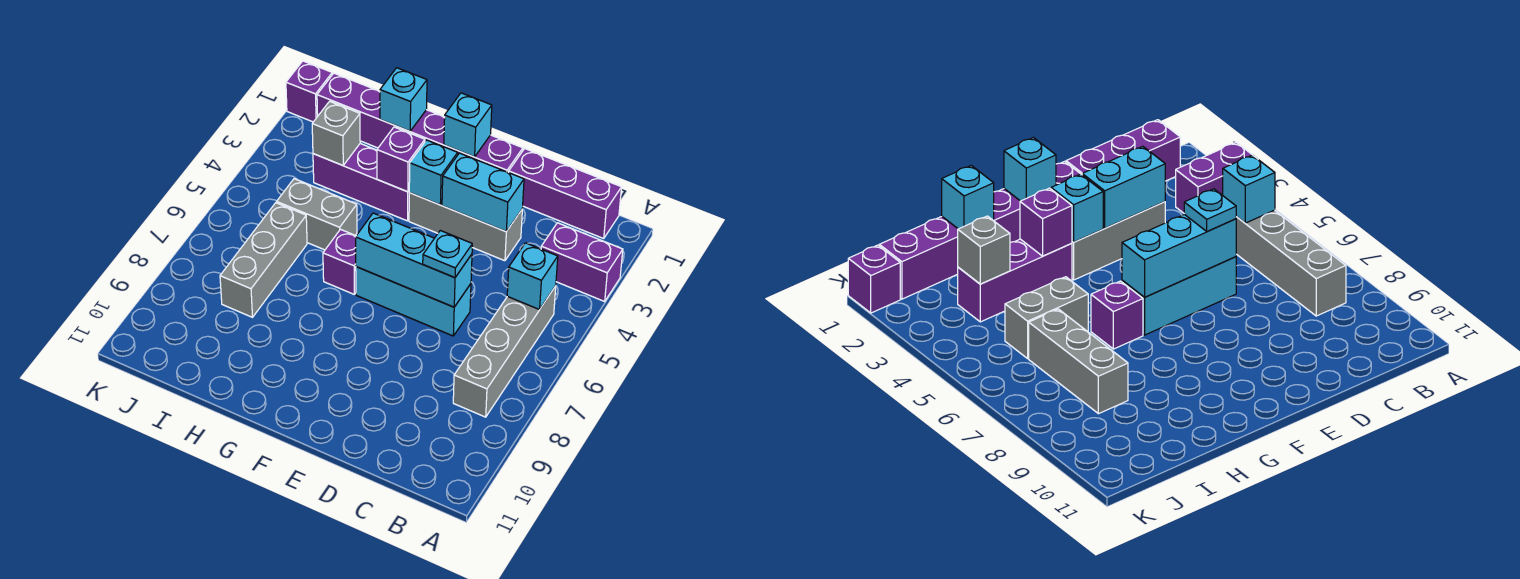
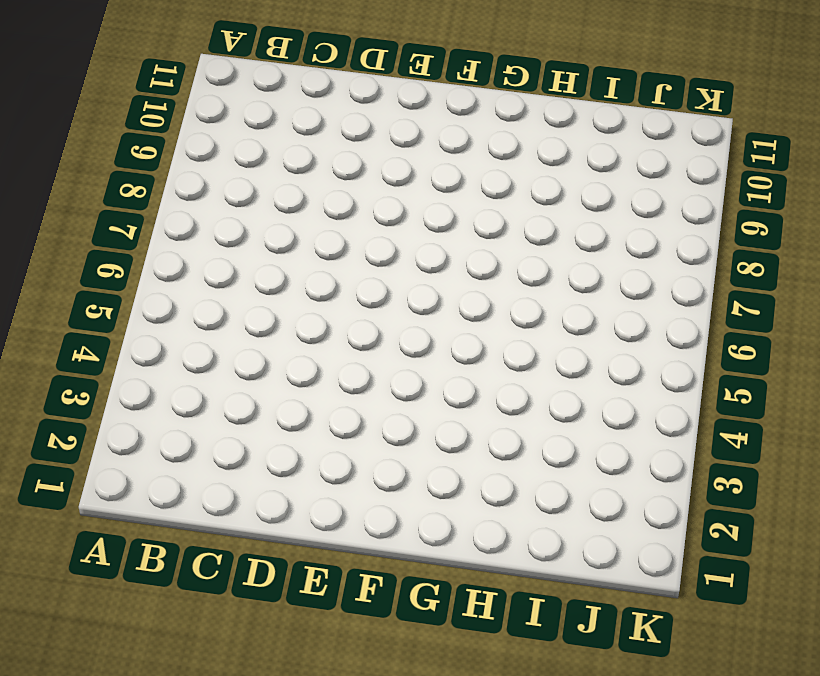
none -> purple 1x2 brick [541,223,623,301]
none -> purple 1x3 brick [509,149,622,238]
none -> grey 1x4 brick [453,286,556,417]

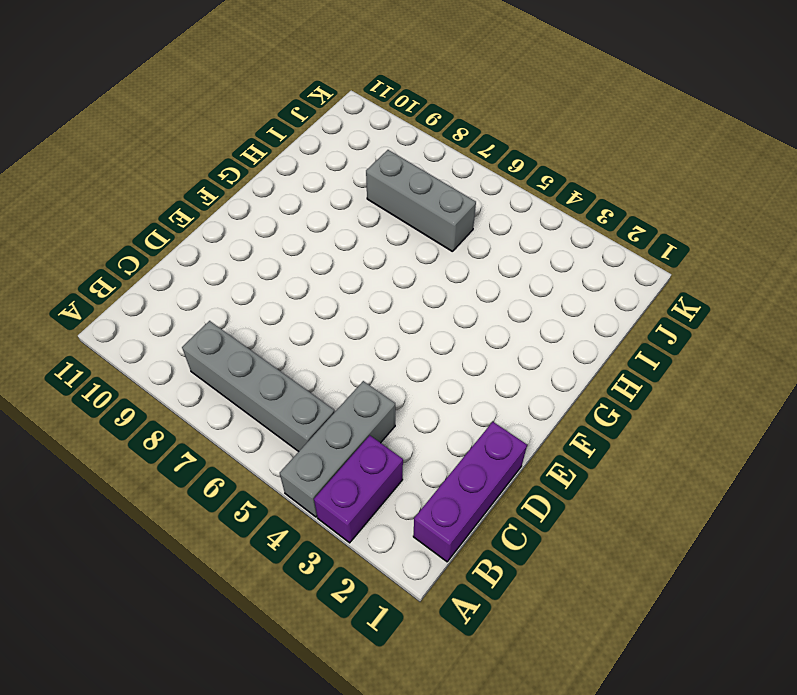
grey 1x3 brick [280,381,395,517] -> grey 1x3 brick moved to [409,193,522,261]
none -> cyan 1x3 brick [356,267,471,336]
none -> purple 1x6 brick [317,73,523,172]
none -> purple 1x3 brick [313,143,410,221]

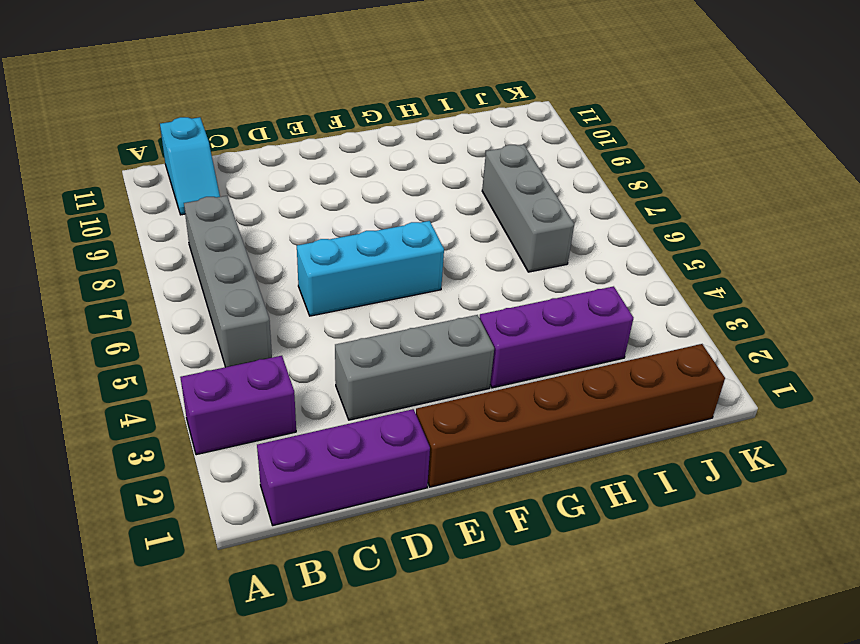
cyan 1x2 slope [160,117,220,215] -> none
brown 1x6 brick [416,344,725,487] -> purple 1x6 brick [317,73,523,172]
none -> purple 1x1 brick [323,229,356,294]
none -> grey 1x2 brick [277,179,357,250]
none -> purple 1x1 brick [286,61,332,122]

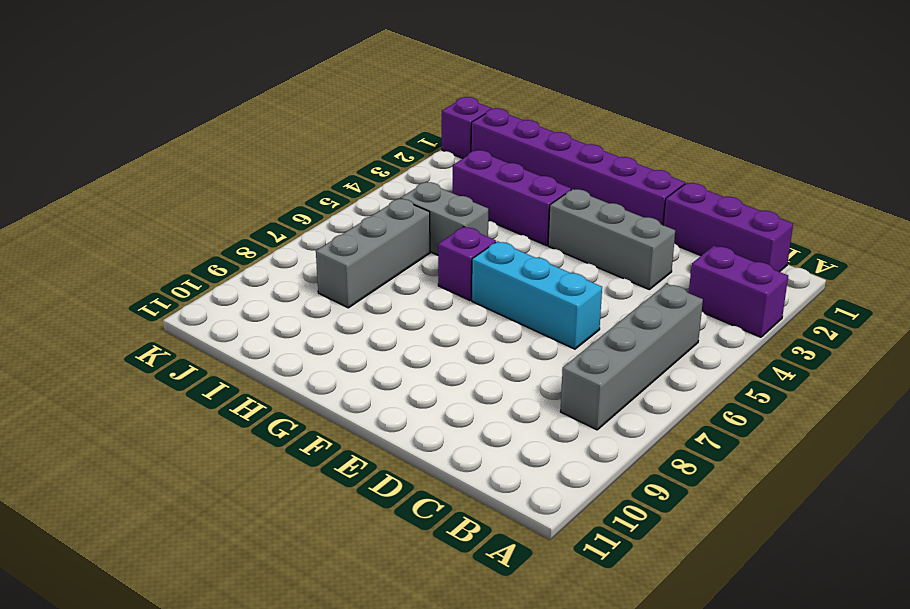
none -> cyan 1x1 brick [507,243,558,310]
none -> cyan 1x2 brick [442,153,524,232]
none -> cyan 1x3 brick [356,213,472,307]

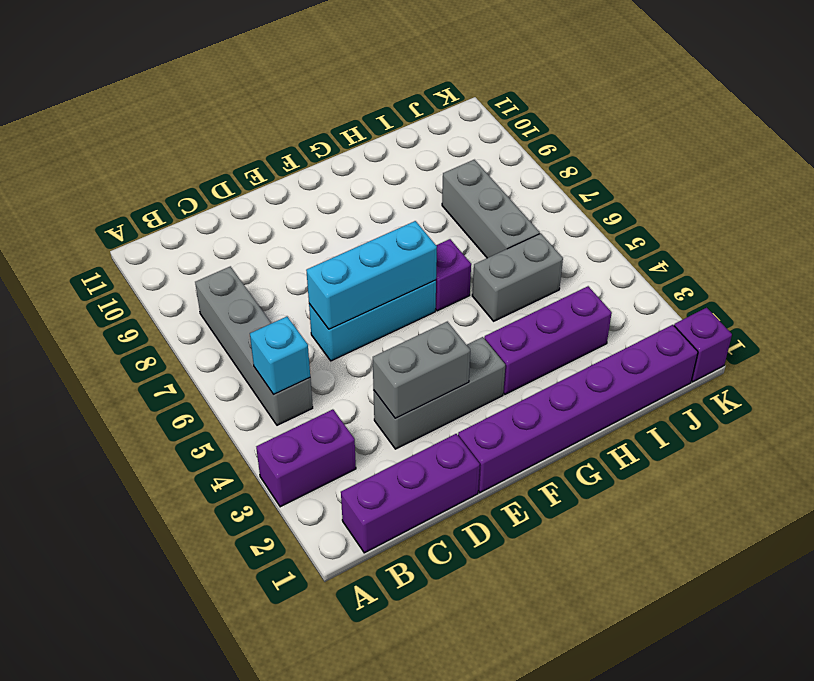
grey 1x2 brick [373,322,470,418] -> cyan 1x2 brick [442,153,524,232]
none -> cyan 1x1 brick [444,93,492,157]
none -> cyan 1x1 brick [409,140,458,205]
none -> purple 1x1 brick [377,127,425,192]

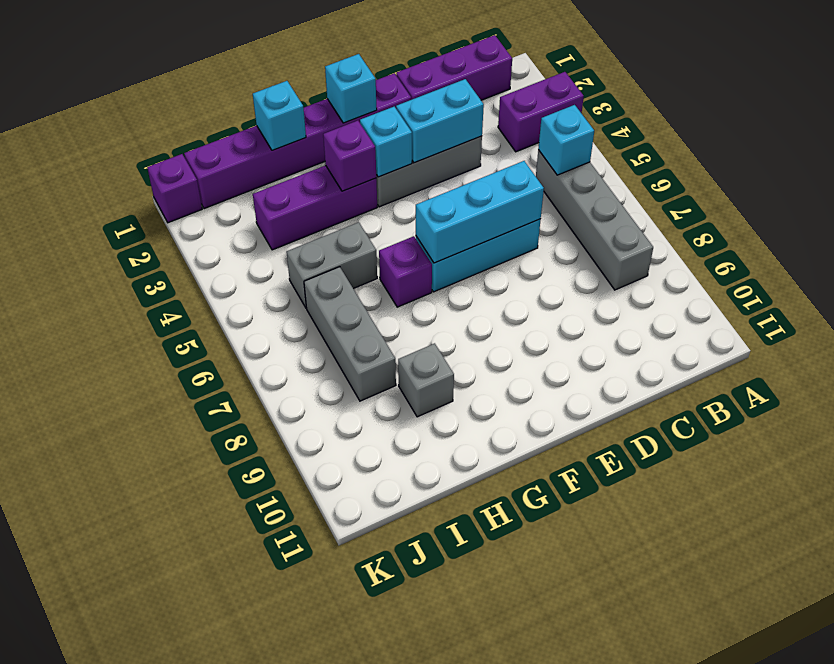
grey 1x1 brick [398,343,454,417] -> grey 1x1 brick moved to [312,101,360,165]
none -> cyan 1x1 plate [423,231,472,278]

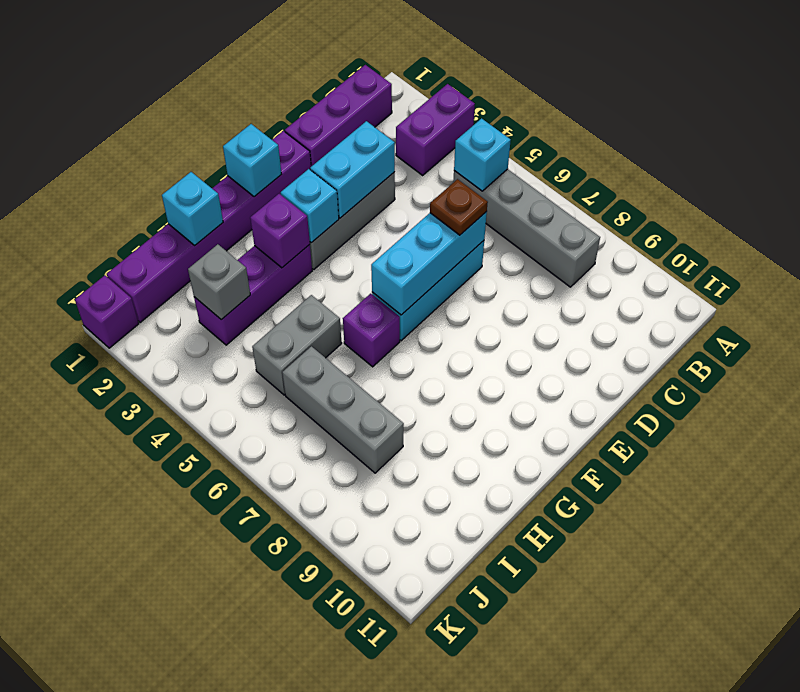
brown 1x1 plate [430,179,488,235] -> cyan 1x1 plate [423,231,472,278]

